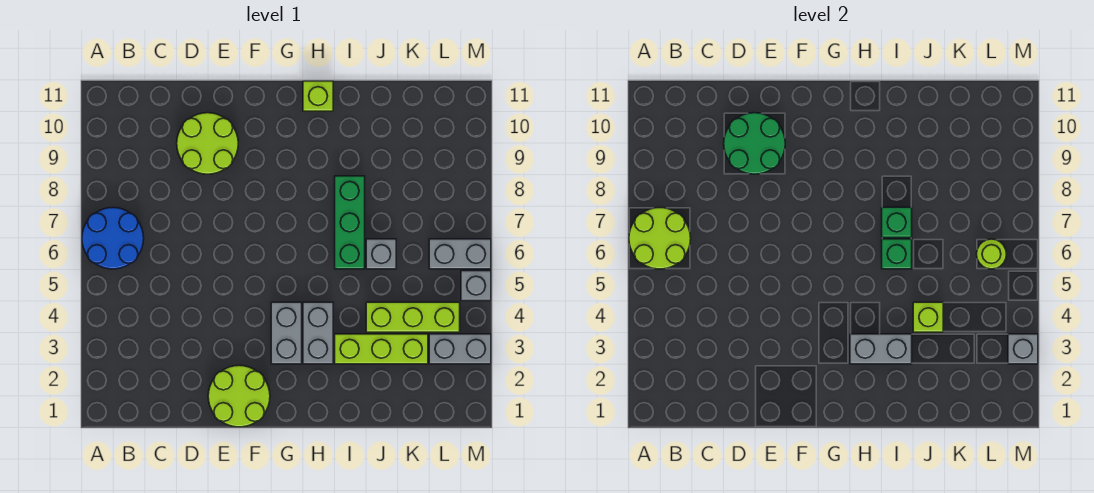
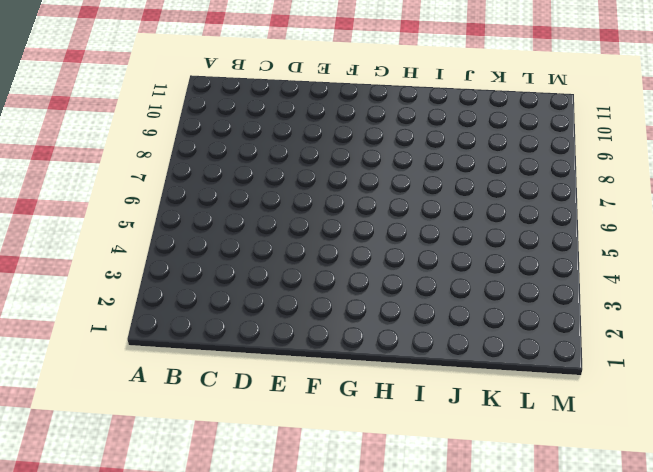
none -> blue 2x2 round brick [82,207,144,269]
none -> lime 2x2 round brick [177,113,238,174]
none -> lime 2x2 round brick [208,365,270,427]

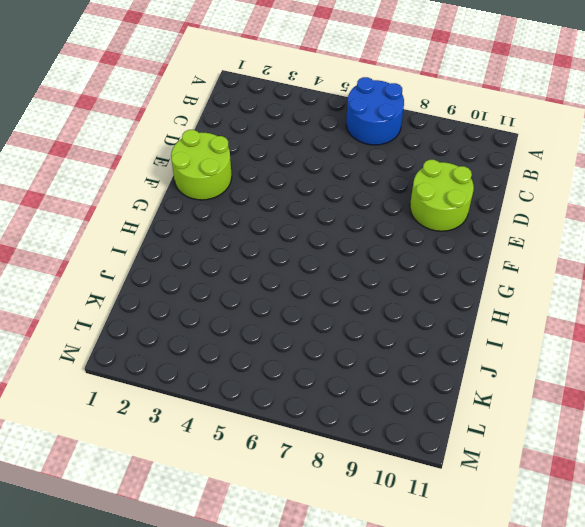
none -> grey 1x2 brick [271,302,302,364]
none -> grey 1x2 brick [303,302,333,364]
none -> lime 1x1 brick [303,81,333,111]

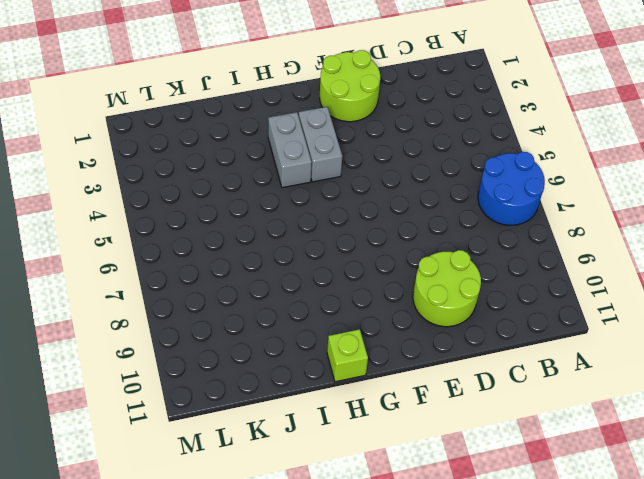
none -> lime 1x3 brick [335,334,428,364]
none -> green 1x3 brick [335,176,365,269]
none -> lime 1x3 brick [366,302,460,332]

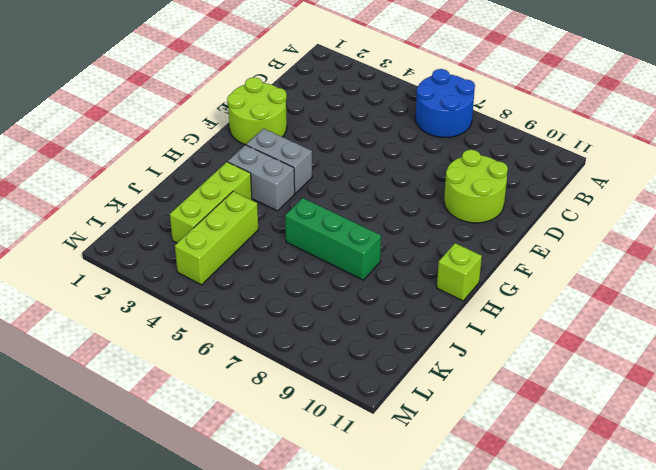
none -> grey 1x1 brick [366,239,396,269]
none -> grey 1x2 brick [429,334,491,364]
none -> grey 1x2 brick [429,239,491,269]

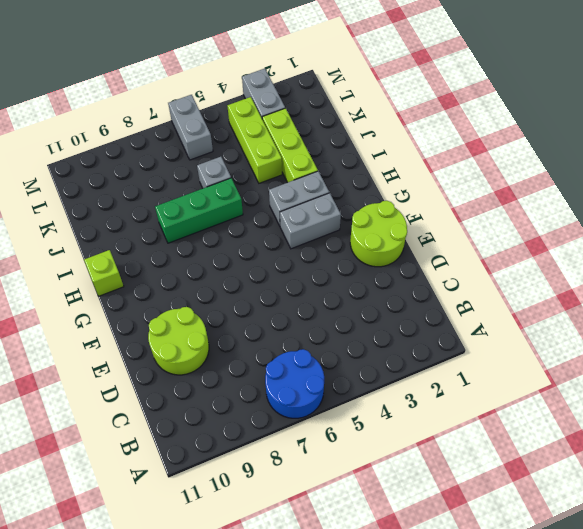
none -> grey 1x1 brick [461,271,491,301]
none -> lime 2x2 round brick [629,207,691,269]
none -> green 2x2 round brick [724,113,785,174]

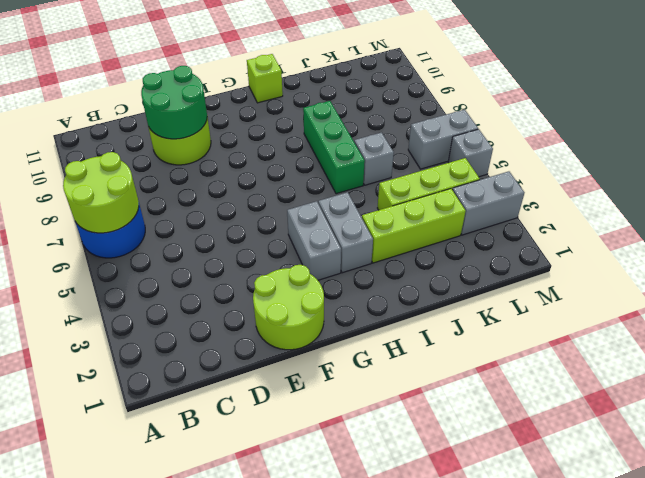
none -> grey 1x2 brick [850,334,912,364]
none -> green 1x1 brick [882,239,912,269]
none -> green 1x1 brick [882,207,912,238]

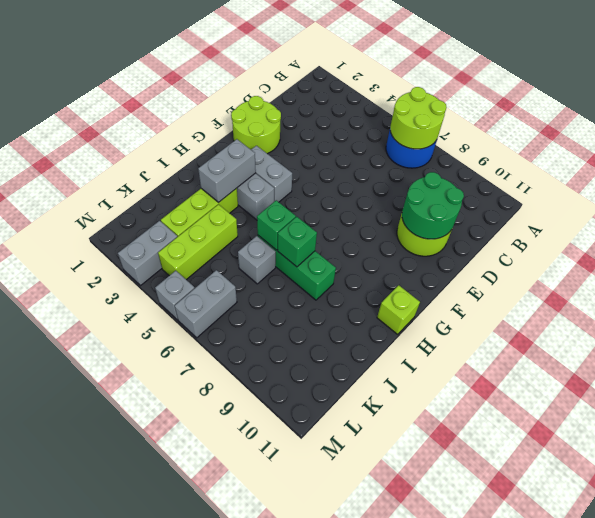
none -> lime 1x1 brick [913,302,943,332]
none -> lime 1x1 round brick [977,239,1006,269]
none -> grey 1x1 brick [1008,334,1038,364]

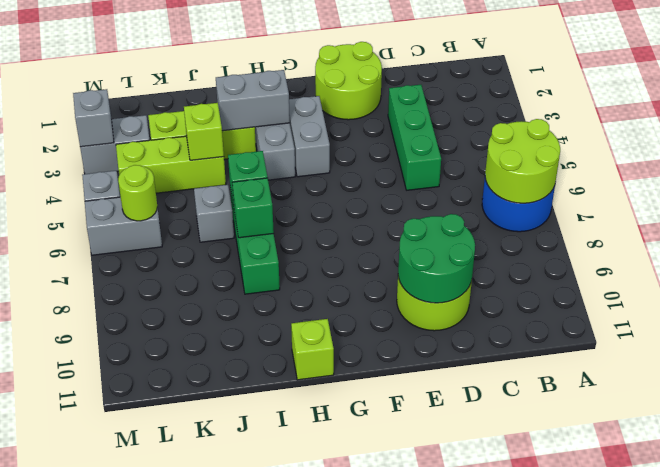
green 1x3 brick [388,85,441,190] -> none

